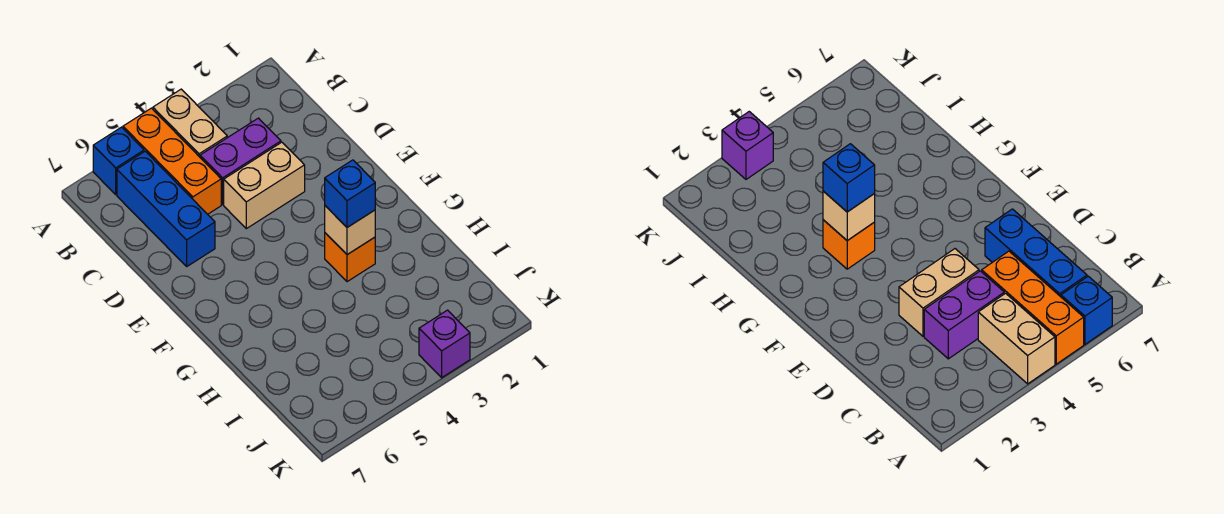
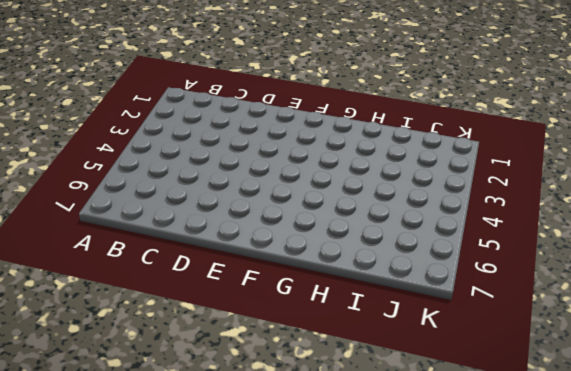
none -> tan 1x2 brick [153,89,227,157]
none -> orange 1x3 brick [123,108,221,214]

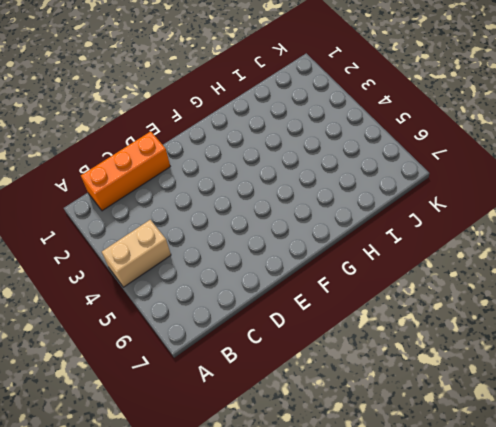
orange 1x3 brick [81,131,170,211] -> orange 1x3 brick moved to [123,108,221,214]
none -> blue 1x1 brick [93,127,144,194]
none -> blue 1x3 brick [117,151,215,266]

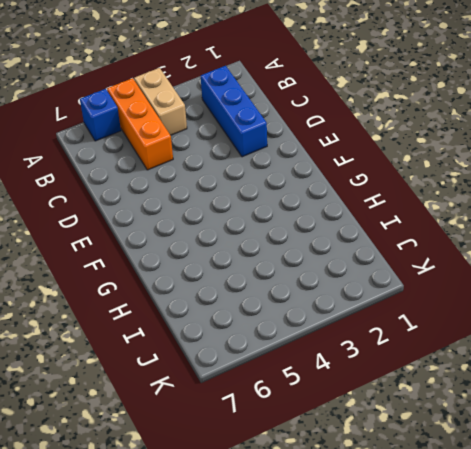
blue 1x3 brick [201,66,267,157] -> blue 1x3 brick moved to [117,151,215,266]
none -> purple 1x2 brick [200,118,281,204]
none -> tan 1x2 brick [224,142,305,229]

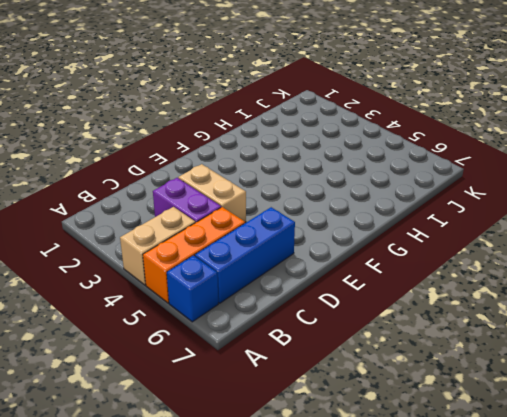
none -> orange 1x1 brick [325,233,375,282]
none -> purple 1x1 brick [419,310,470,377]

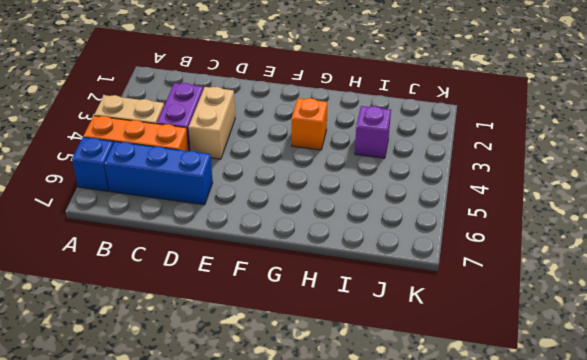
purple 1x1 brick [355,106,391,158] -> purple 1x1 brick moved to [419,310,470,377]
none -> tan 1x1 brick [325,206,375,255]
none -> blue 1x1 brick [325,160,375,227]

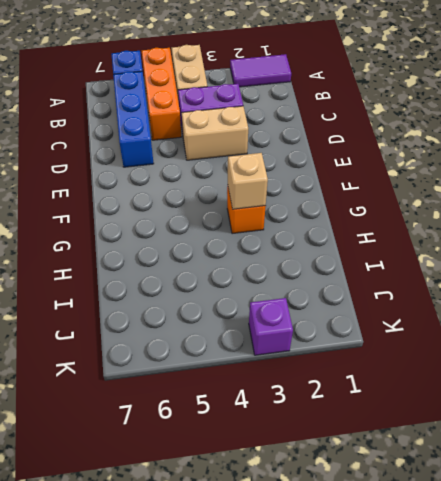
purple 1x2 tile [230,54,291,87] -> none
none -> blue 1x1 brick [325,160,375,227]

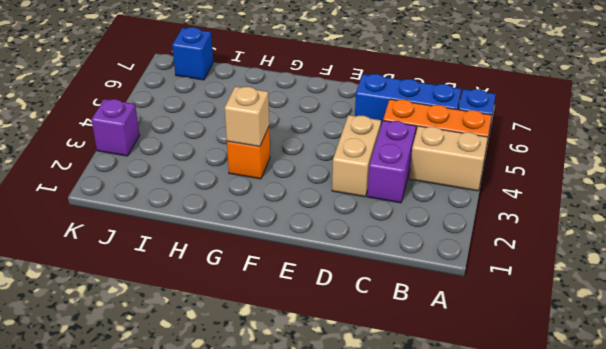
blue 1x1 brick [172,27,213,80] -> blue 1x1 brick moved to [325,160,375,227]

